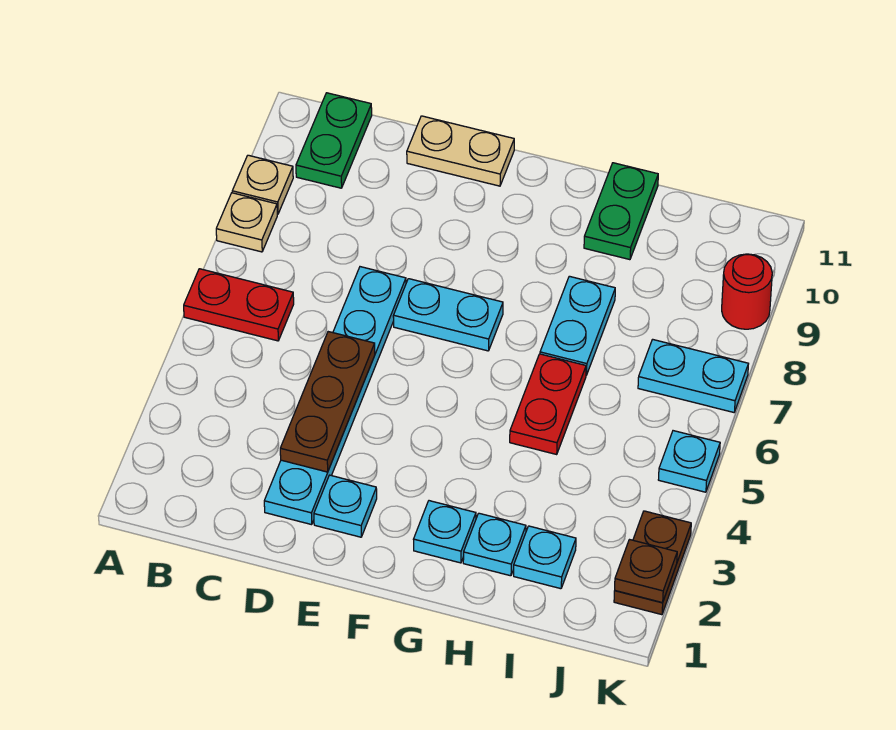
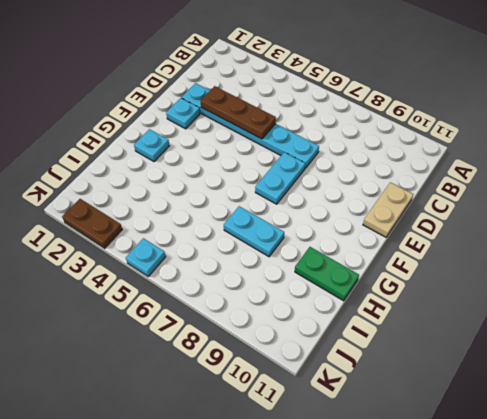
none -> red 1x2 plate [184,269,294,341]
none -> tan 1x1 plate [216,193,277,252]
none -> tan 1x1 plate [232,155,293,214]

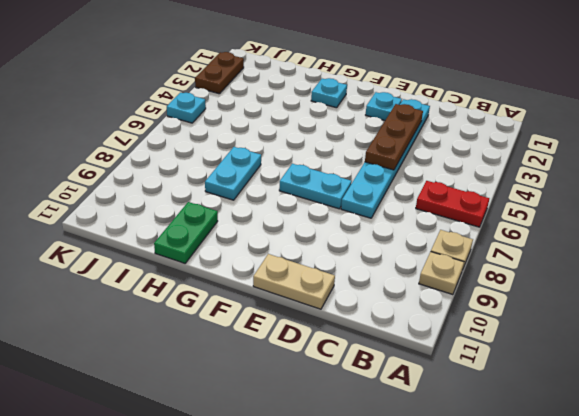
none -> green 1x2 plate [296,93,372,188]
none -> cyan 1x1 plate [463,513,526,576]
none -> red 1x2 plate [510,354,586,454]

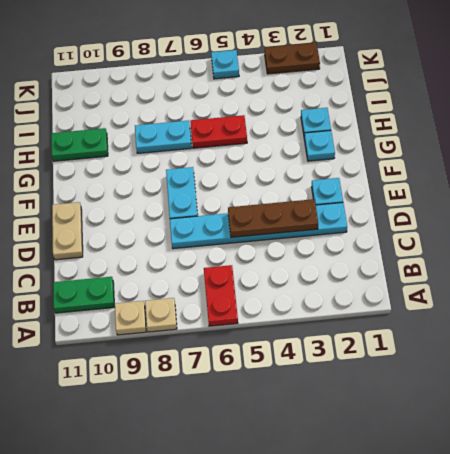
none -> cyan 1x1 plate [514,526,576,589]
none -> cyan 1x2 plate [638,339,748,412]
none -> red 1x1 round brick [722,254,772,329]

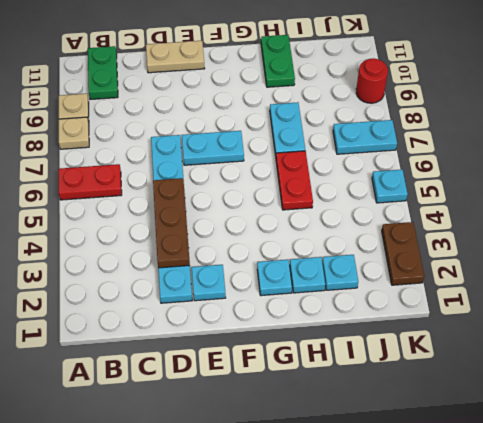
none -> brown 1x1 plate [615,540,677,603]

